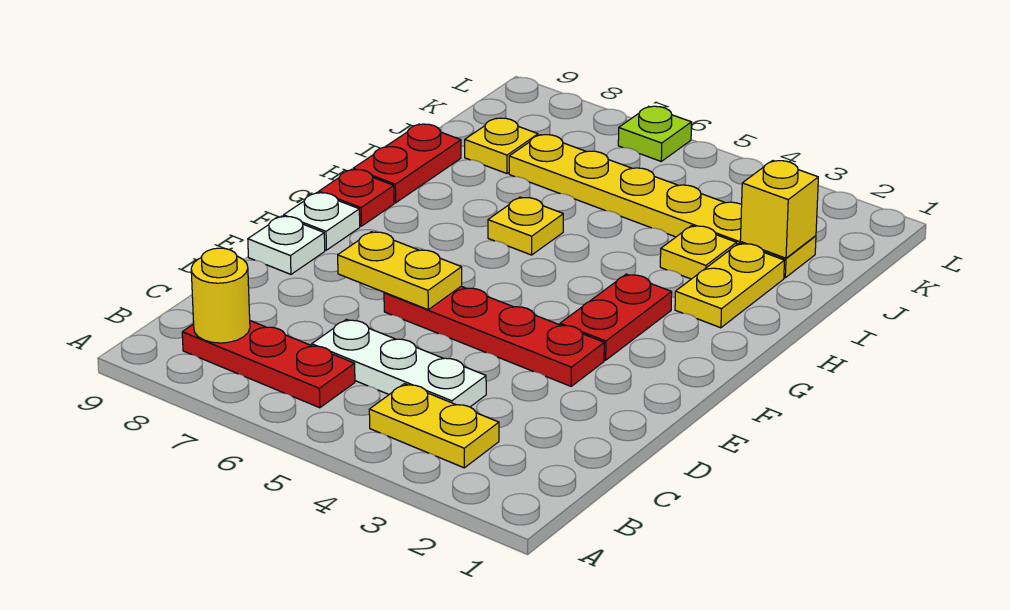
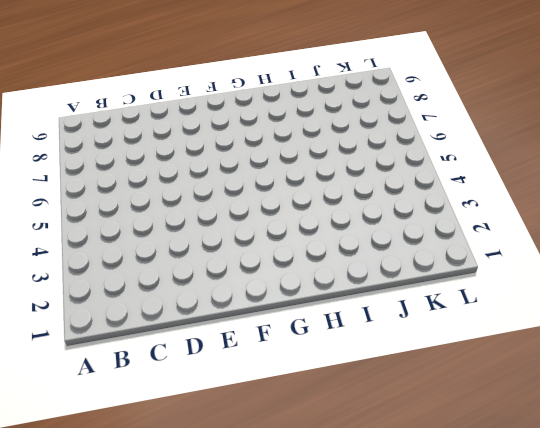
none -> yellow 1x2 plate [369,384,499,468]
none -> red 1x3 plate [182,321,355,408]
none -> white 1x3 plate [312,319,486,407]

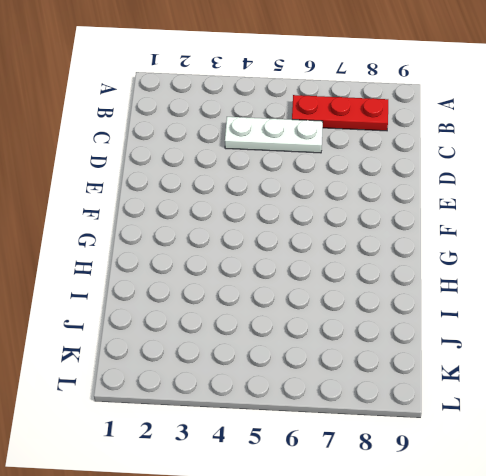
none -> yellow 1x2 plate [369,384,499,468]
none -> red 1x4 plate [384,286,604,386]
none -> white 1x1 plate [248,216,325,274]

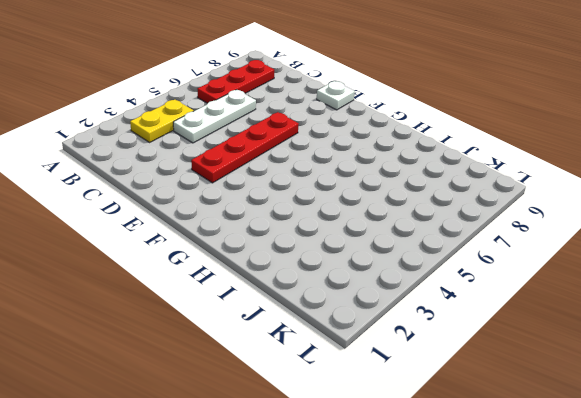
none -> red 1x2 plate [560,274,672,360]
none -> white 1x1 plate [284,193,360,250]
none -> red 1x1 plate [319,169,394,226]

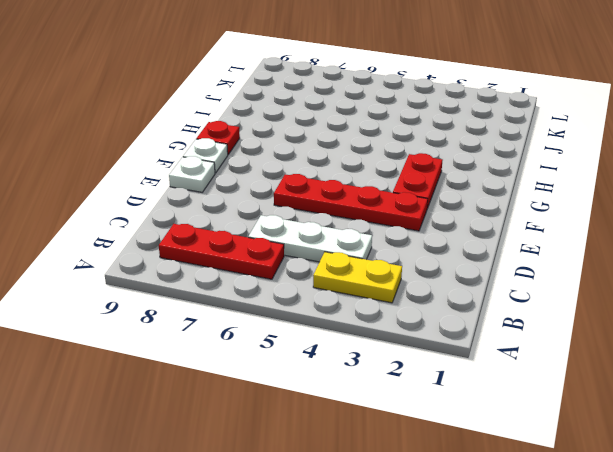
none -> yellow 1x2 plate [675,243,784,328]
none -> yellow 1x1 plate [488,197,563,255]
none -> red 1x2 plate [353,124,461,203]

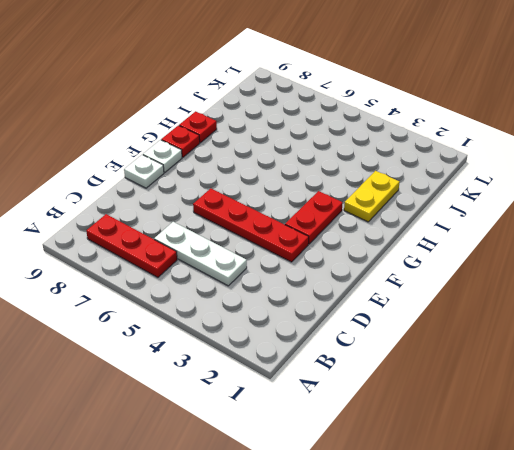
red 1x1 plate [179,111,217,143] -> red 1x2 plate [353,124,461,203]
none -> yellow 1x2 plate [369,384,499,468]
none -> yellow 1x1 plate [488,197,563,255]
none -> yellow 1x1 plate [660,226,737,279]

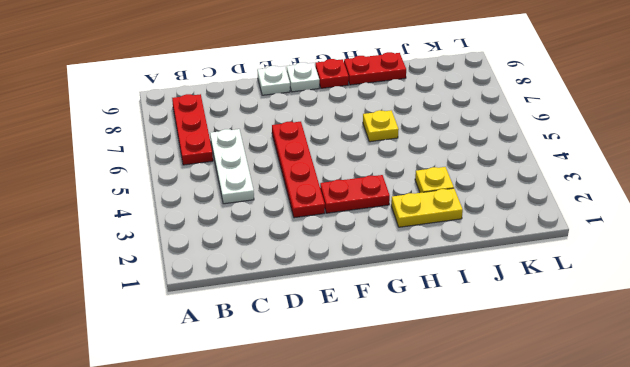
none -> yellow 1x2 plate [369,384,499,468]
none -> yellow 1x6 plate [509,135,816,278]
none -> yellow 1x1 plate [465,118,538,174]

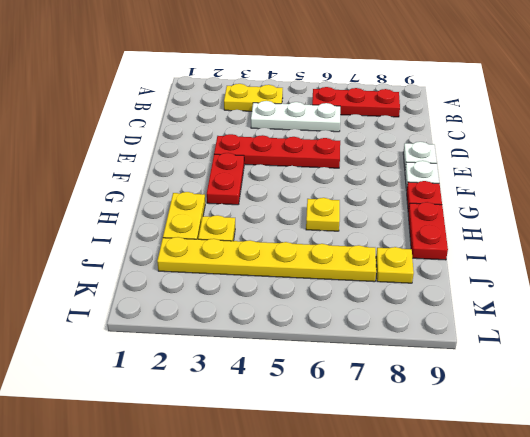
none -> lime 1x1 plate [618,106,691,161]
none -> yellow 1x1 round brick [191,248,250,343]
none -> yellow 1x2 plate [338,232,462,309]

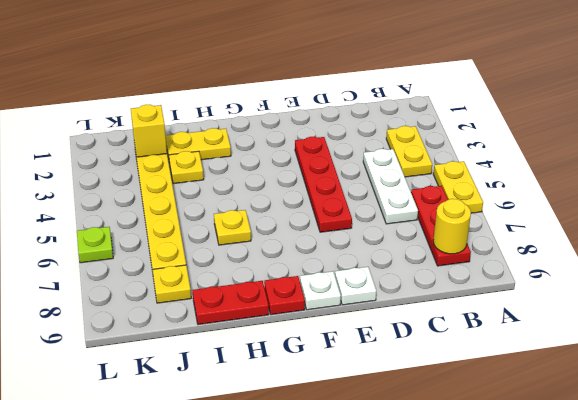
yellow 1x2 plate [433,161,483,213] -> yellow 1x2 plate moved to [338,232,462,309]
none -> red 1x2 plate [560,274,672,360]

